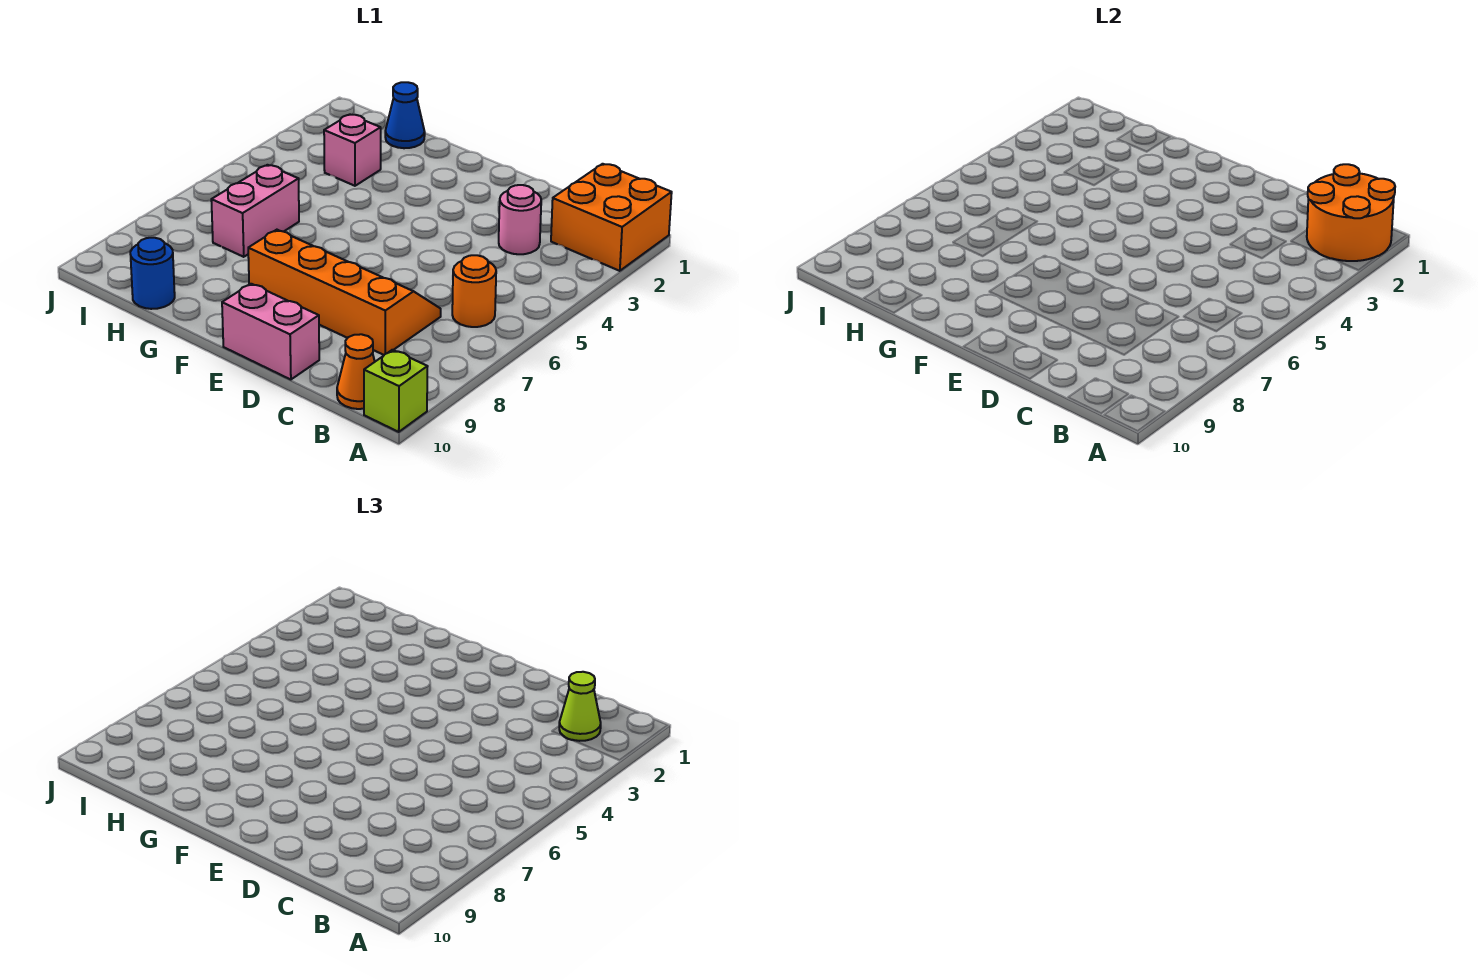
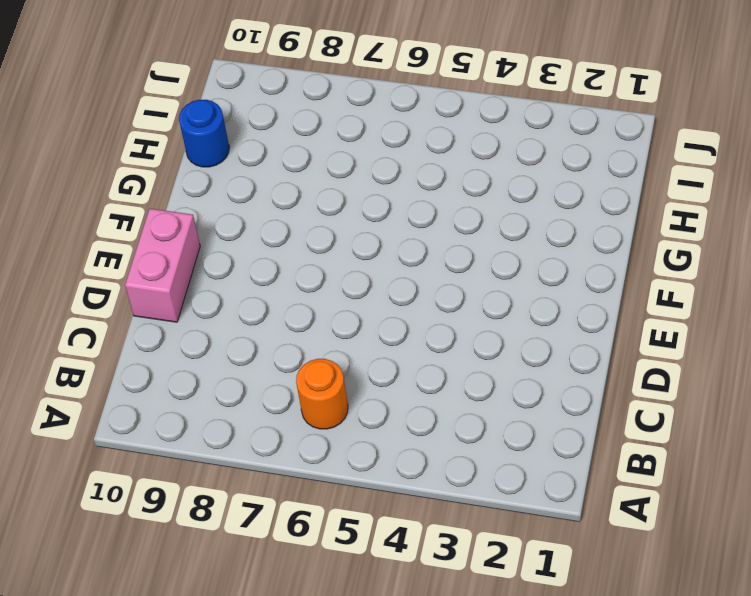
none -> orange 2x2 brick [551,164,672,271]
none -> lime 1x1 brick [364,350,428,432]
none -> orange 1x1 cone [337,334,375,409]

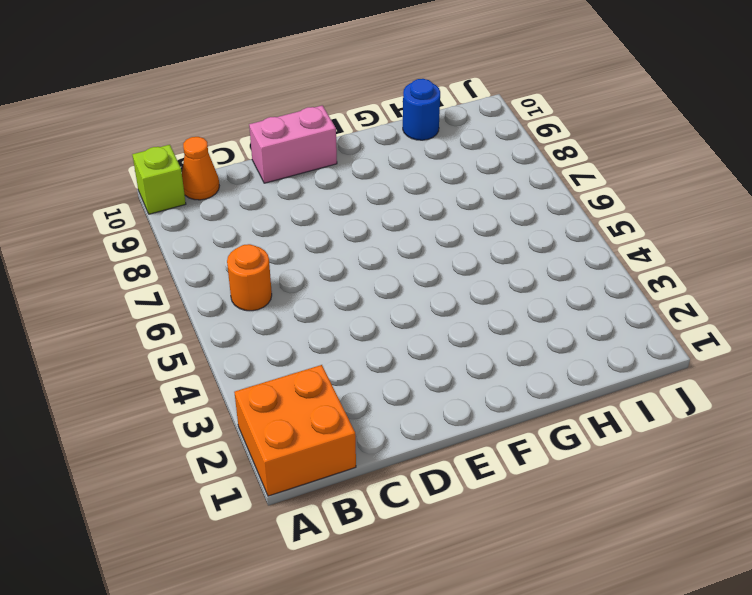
none -> pink 1x1 round brick [499,185,541,254]
none -> orange 2x4 slope [248,230,441,355]
none -> blue 1x1 cone [385,82,425,148]

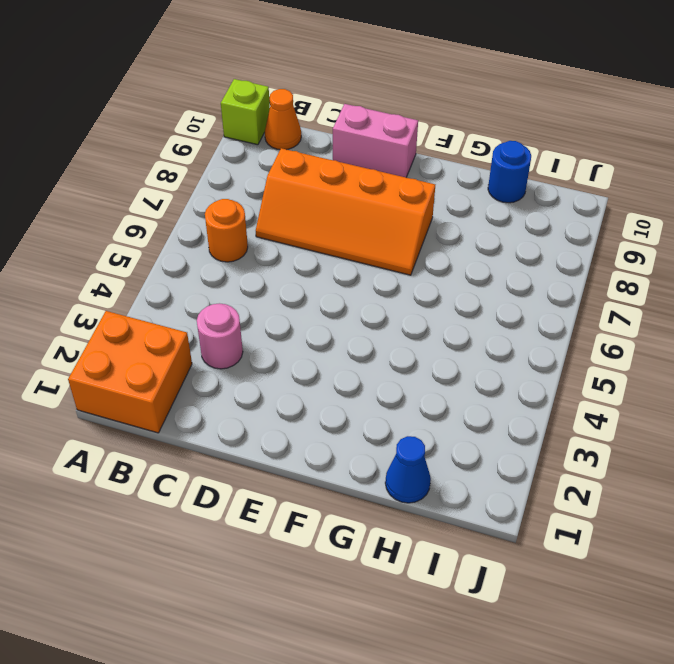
none -> pink 1x1 brick [324,115,381,186]
none -> pink 1x2 brick [211,165,299,257]
none -> orange 2x2 round brick [1307,164,1395,261]

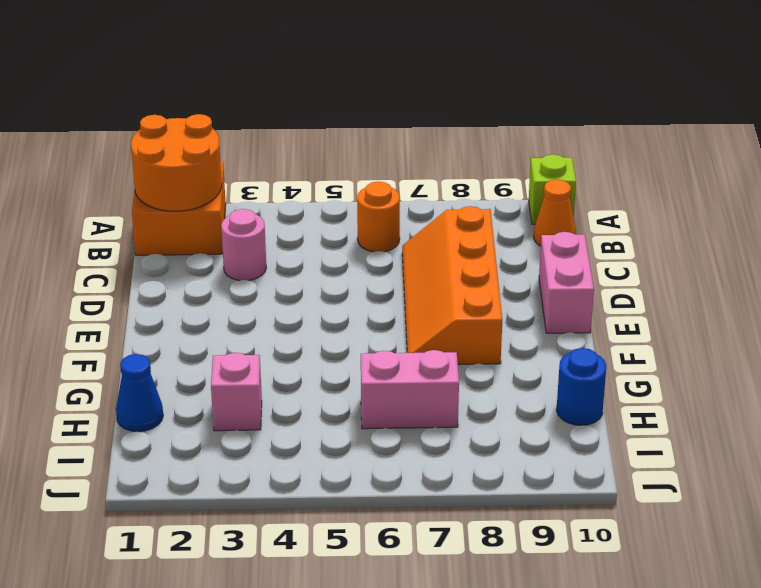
none -> lime 1x1 cone [559,672,601,741]

